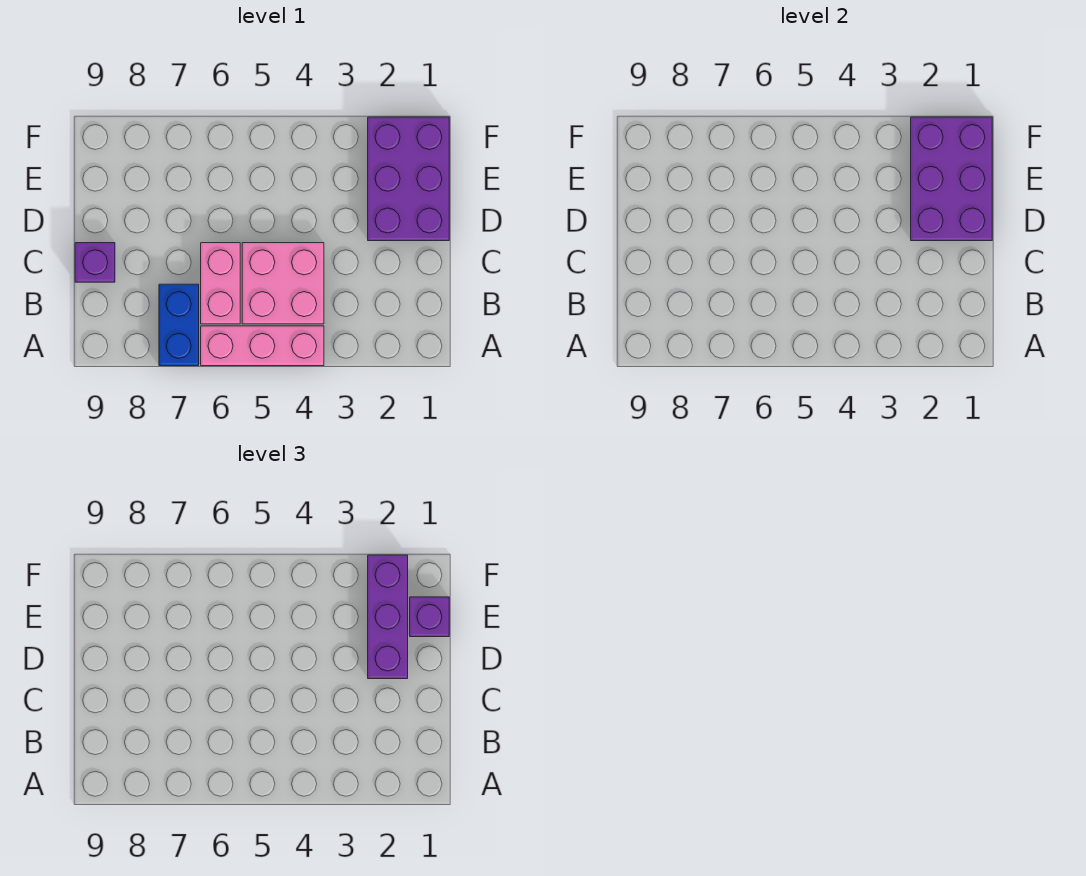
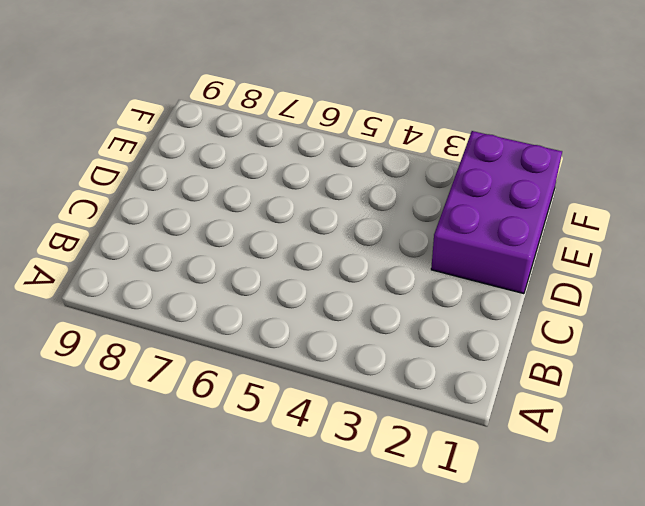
none -> pink 1x3 brick [201,326,324,366]
none -> blue 1x2 brick [159,284,199,366]

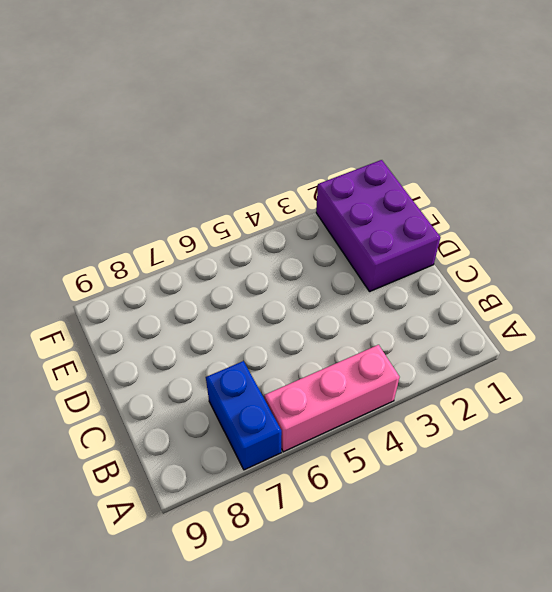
none -> pink 2x2 brick [242,243,324,324]
none -> pink 1x2 brick [201,243,240,324]

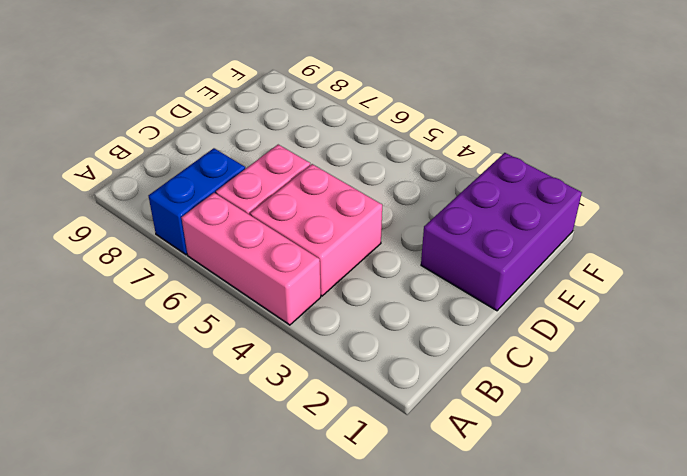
none -> purple 1x1 brick [75,243,115,282]
none -> purple 2x3 brick [911,117,992,241]

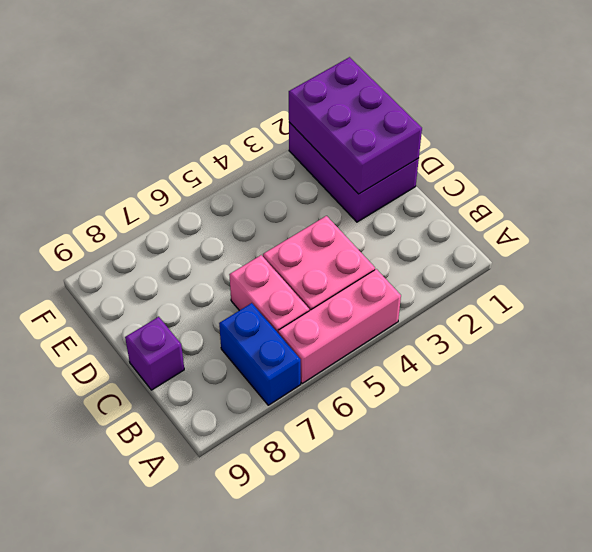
none -> purple 1x3 brick [368,555,408,679]
none -> purple 1x1 brick [410,597,449,637]

